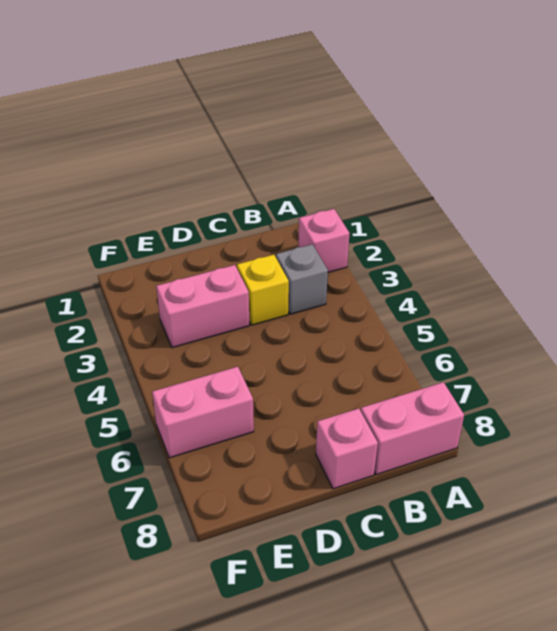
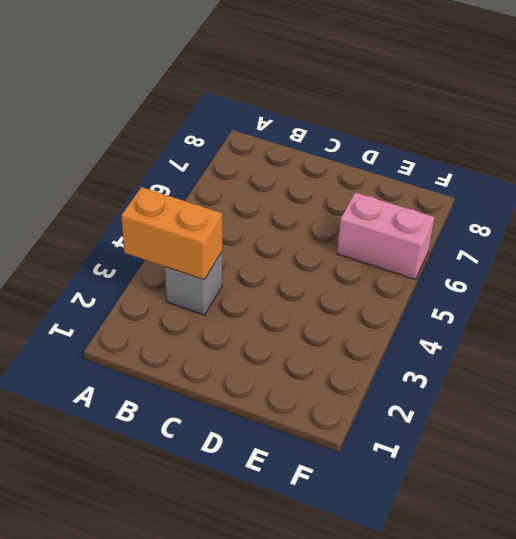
orange 1x2 brick [121,187,222,280] -> none
none -> pink 1x1 brick [298,209,350,272]
none -> pink 1x2 brick [361,382,464,475]

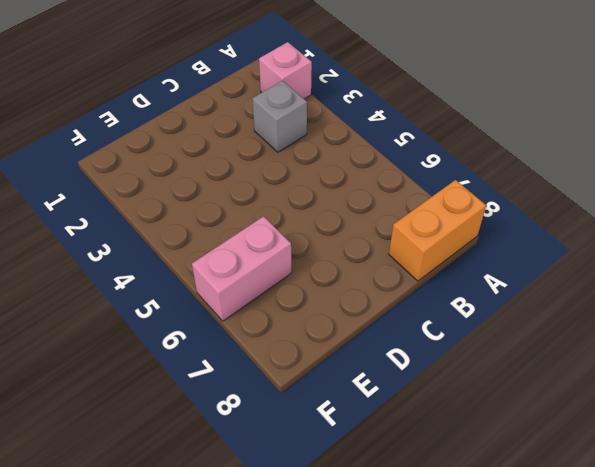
orange 1x2 brick [389,180,486,281] -> pink 1x2 brick [361,382,464,475]
none -> yellow 1x1 brick [237,255,289,325]
none -> pink 1x1 brick [316,408,378,489]

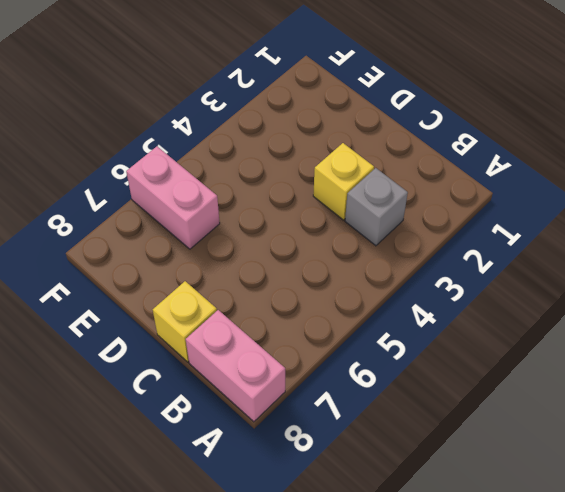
yellow 1x1 brick [153,281,217,362] -> pink 1x1 brick [316,408,378,489]
none -> pink 1x1 brick [298,209,350,272]
none -> pink 1x2 brick [156,265,249,348]

